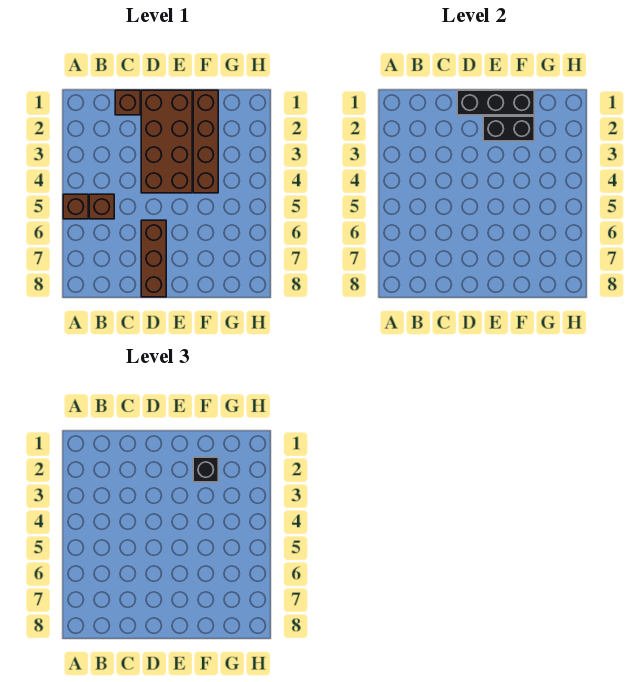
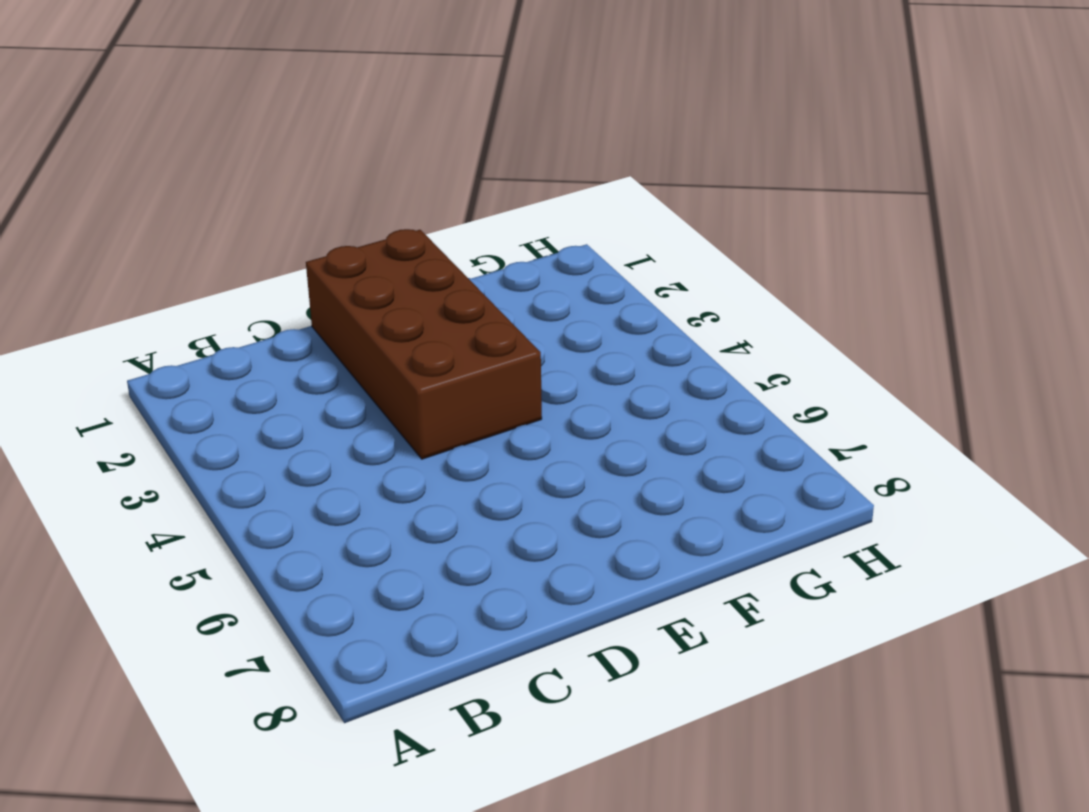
none -> brown 1x1 brick [63,194,88,219]
none -> brown 1x1 brick [89,194,114,219]

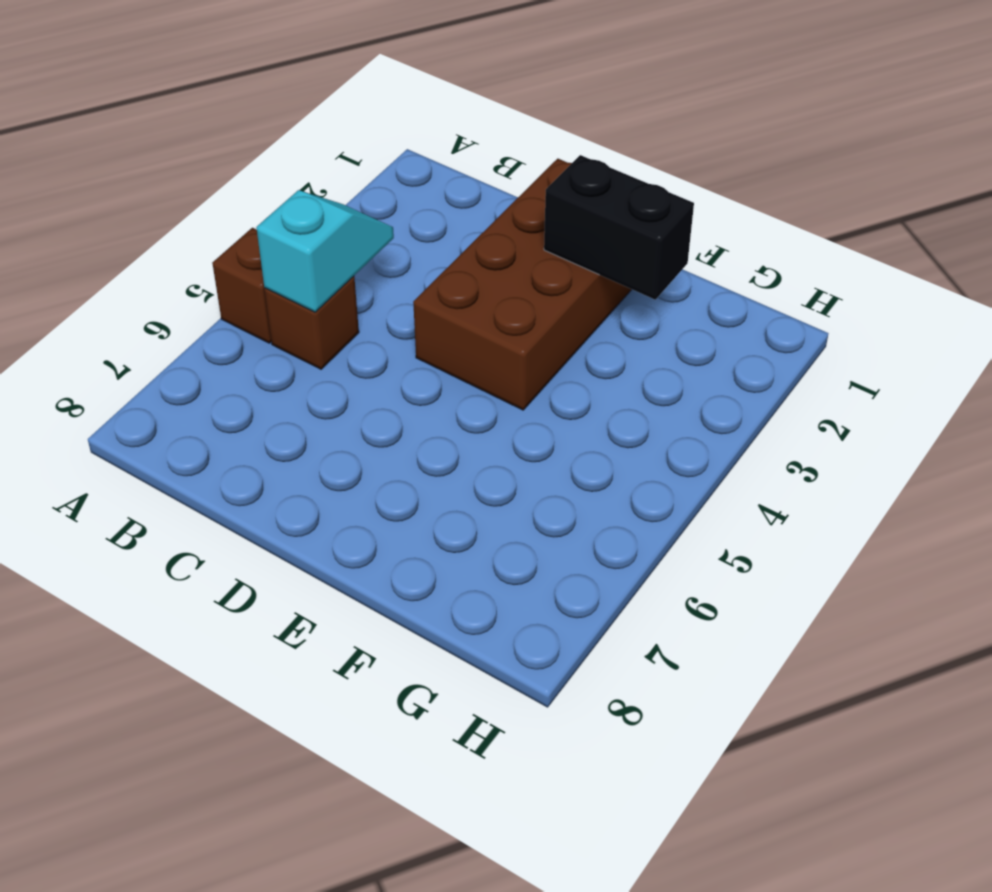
cyan 1x2 slope [256,190,394,312] -> none
none -> brown 1x1 brick [115,90,140,115]
none -> brown 1x3 brick [141,220,166,297]

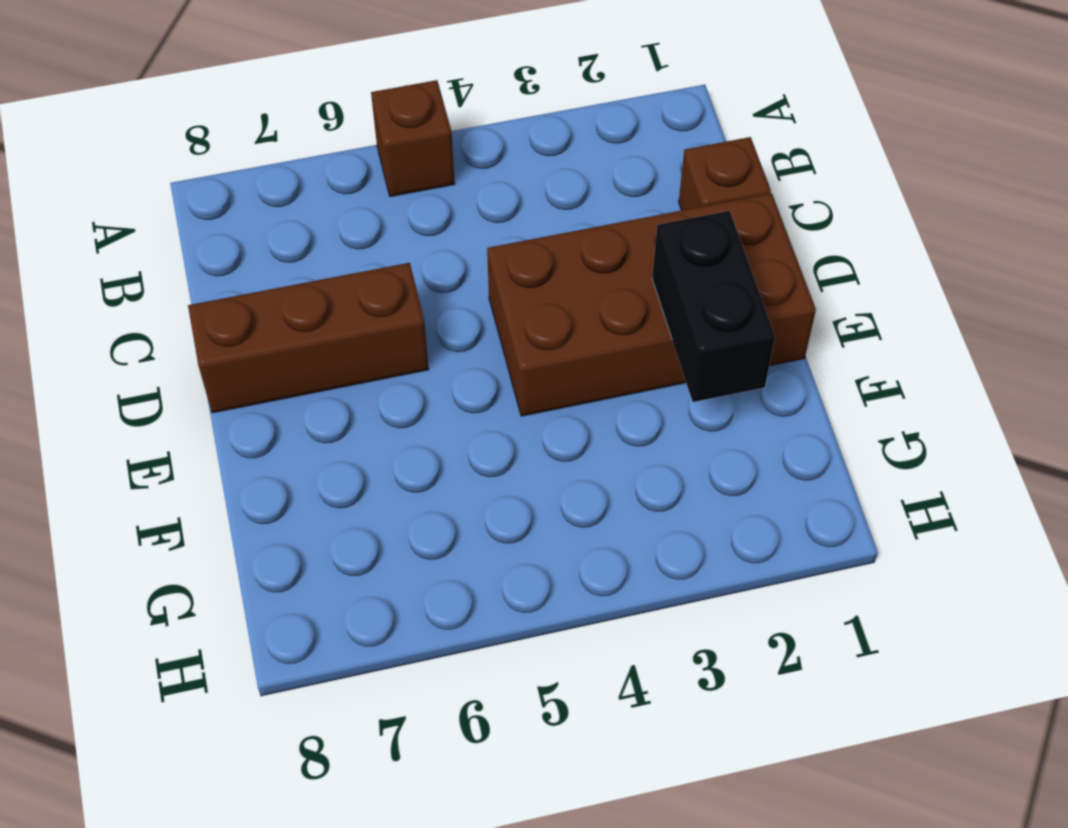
none -> brown 1x1 brick [89,194,114,219]
none -> brown 1x4 brick [193,90,218,193]

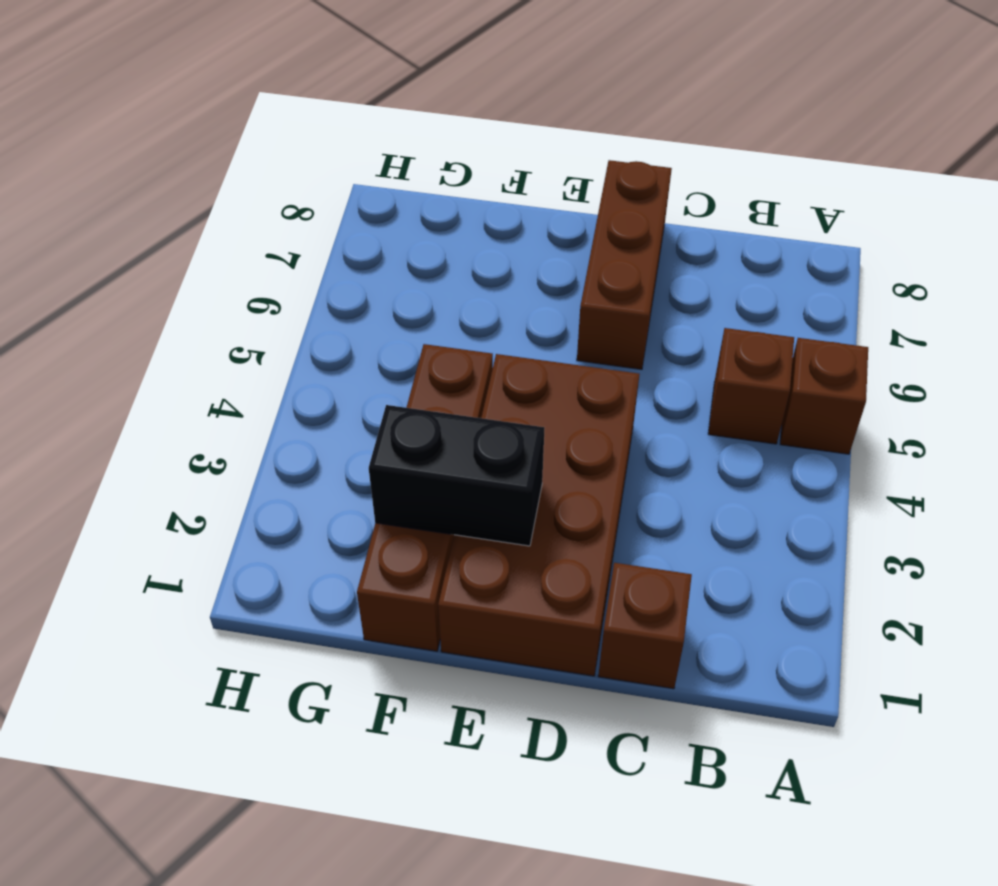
none -> black 1x3 brick [457,90,534,115]
none -> black 1x1 brick [193,457,218,482]

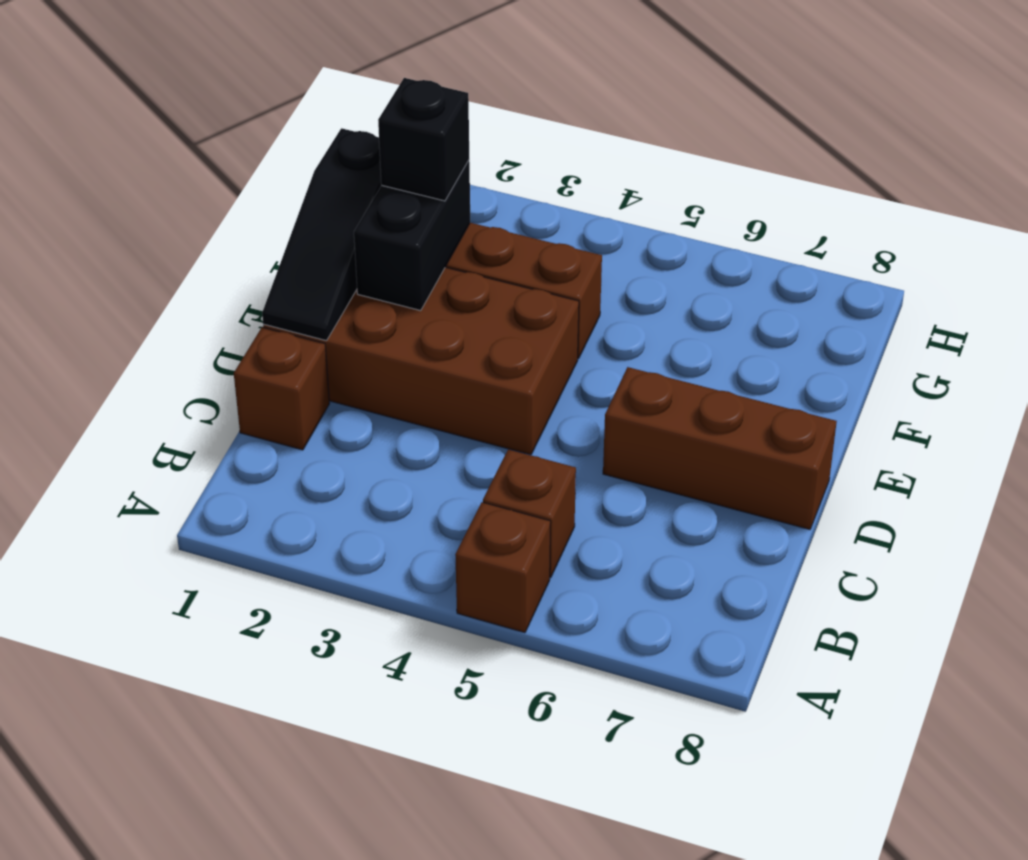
black 1x3 slope [262,128,382,341] -> black 1x3 brick [457,90,534,115]

